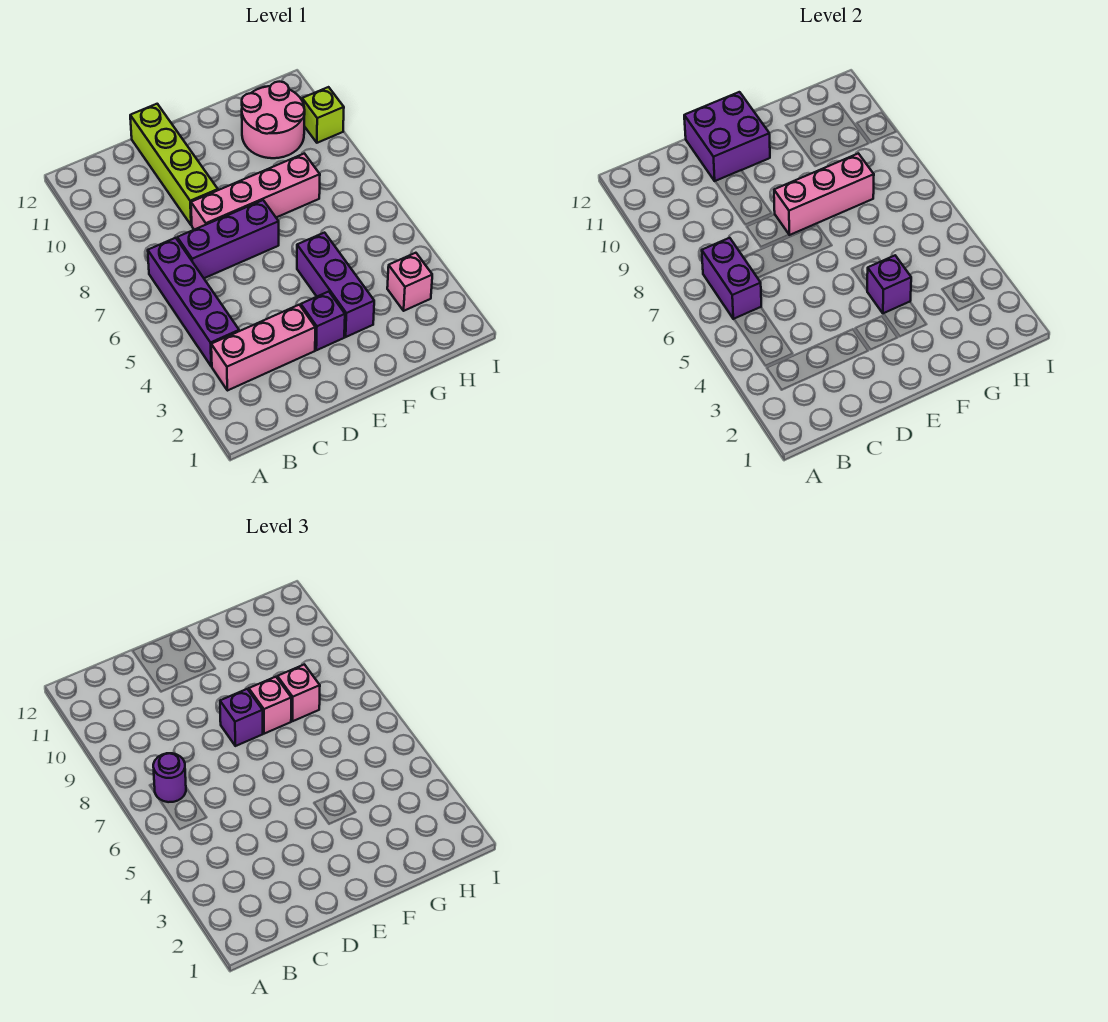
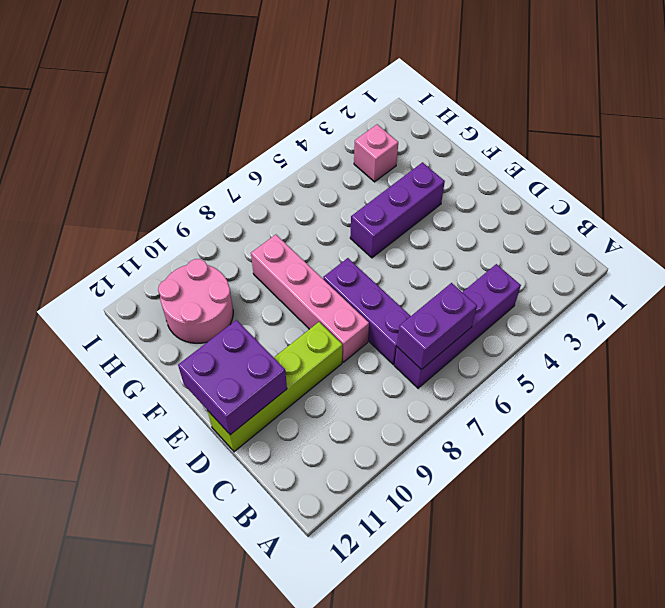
none -> pink 1x3 brick [211,305,315,391]
none -> purple 1x1 brick [301,292,345,350]
none -> lime 1x1 brick [302,87,344,143]

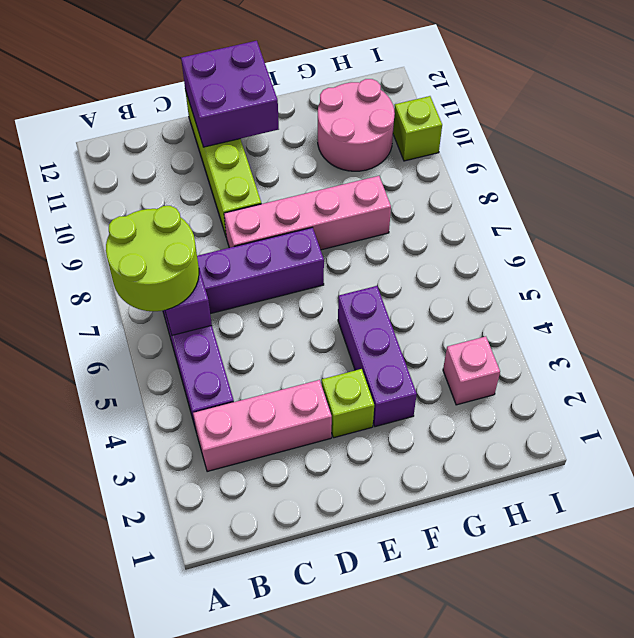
lime 2x2 round brick [106,206,199,311] -> purple 1x1 round brick [153,753,186,802]
lime 1x1 brick [322,369,374,438] -> purple 1x1 brick [301,292,345,350]
none -> pink 1x3 brick [774,153,874,235]
none -> purple 1x1 brick [867,256,911,314]
none -> purple 1x1 brick [220,689,263,746]

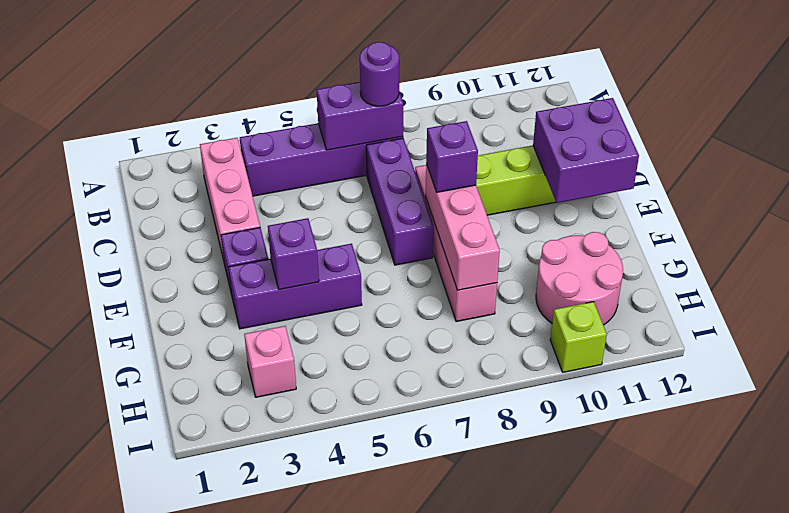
none -> pink 1x1 brick [249,677,291,734]
none -> pink 1x1 brick [277,664,320,721]

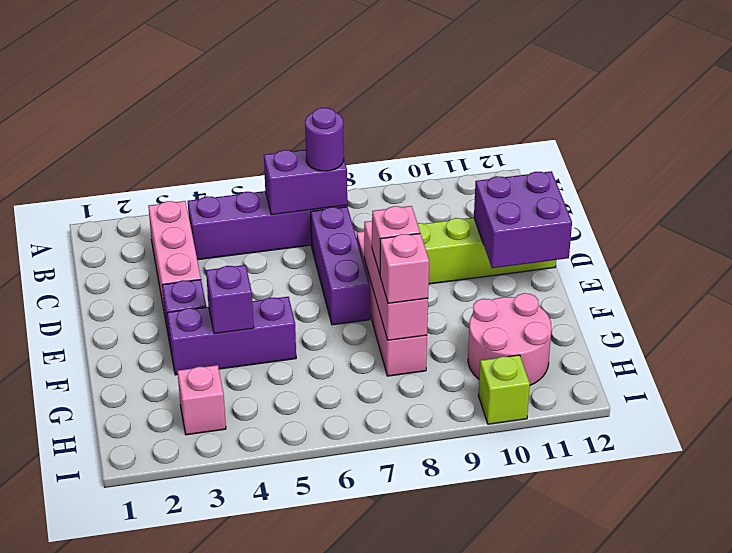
none -> purple 1x1 brick [220,689,263,746]

